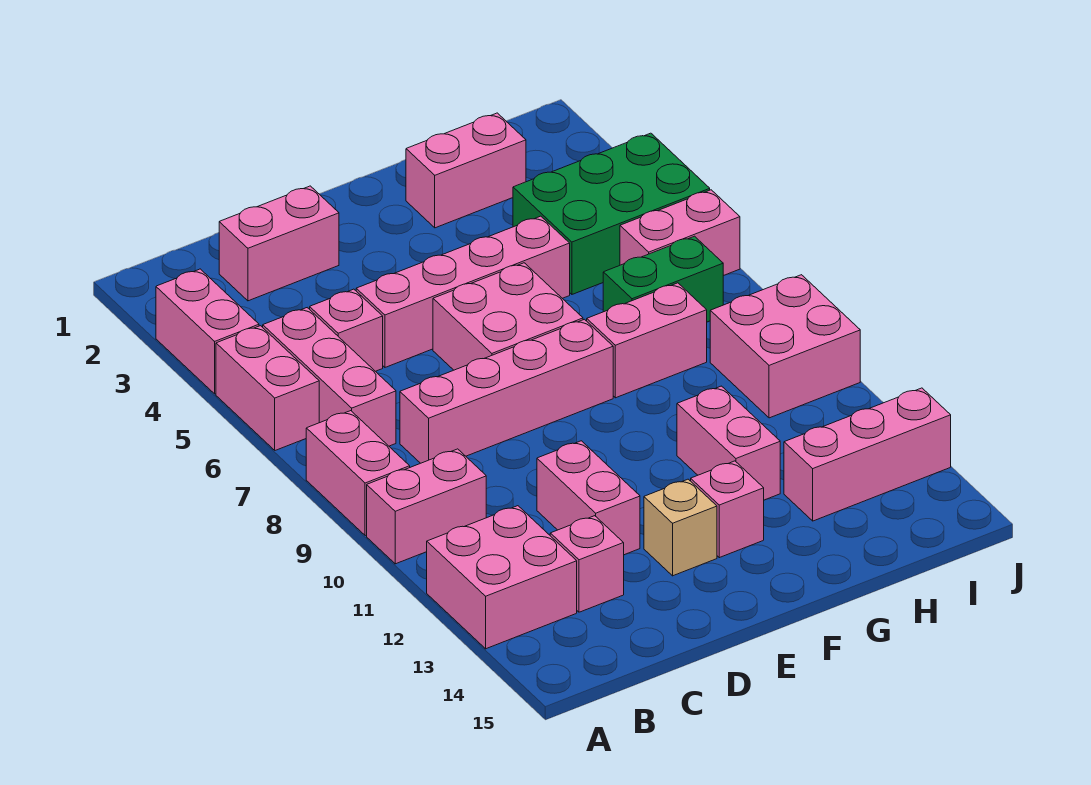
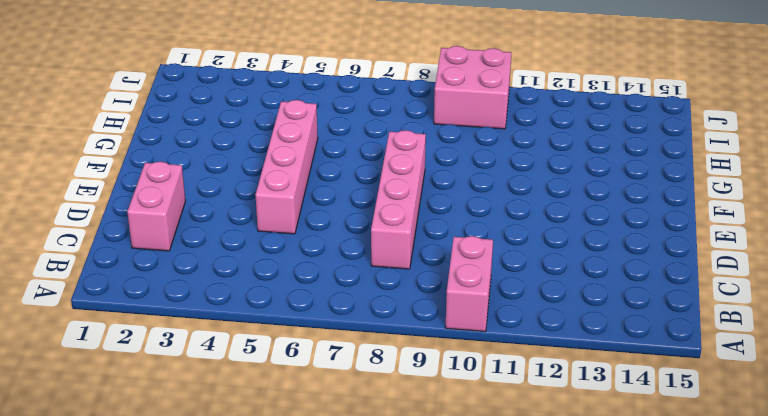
none -> pink 1x2 brick [156,269,259,394]
none -> pink 1x2 brick [216,326,319,450]
none -> pink 1x2 brick [306,411,410,536]

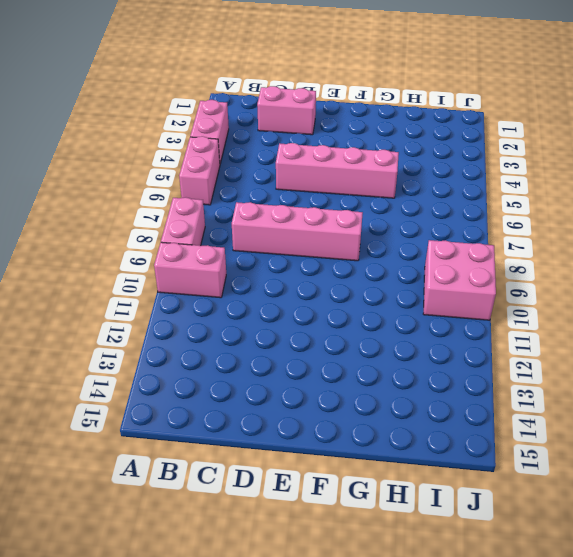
none -> pink 2x2 brick [427,506,577,649]
none -> pink 1x3 brick [263,308,396,446]
none -> pink 1x1 brick [310,289,383,371]

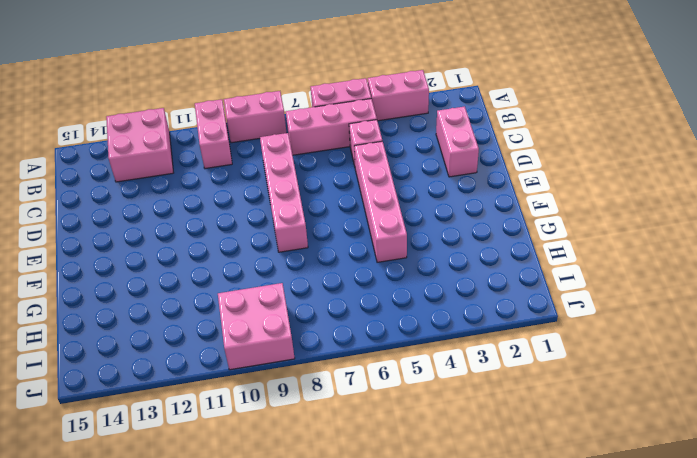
none -> pink 1x1 brick [550,516,624,612]
none -> pink 1x2 brick [537,441,640,555]
none -> pink 2x2 brick [433,263,583,370]

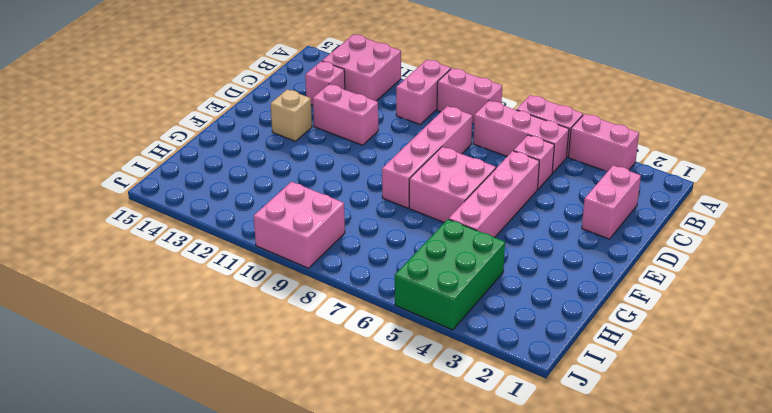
none -> pink 1x1 brick [691,461,764,558]
none -> pink 1x2 brick [406,113,526,228]
none -> pink 1x2 brick [587,283,707,398]

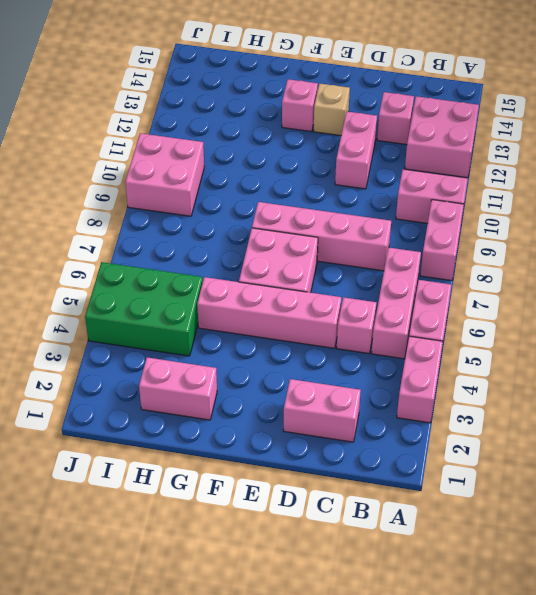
none -> pink 1x2 brick [587,283,707,398]
none -> pink 1x2 brick [677,386,780,500]
none -> green 1x2 brick [603,236,723,322]

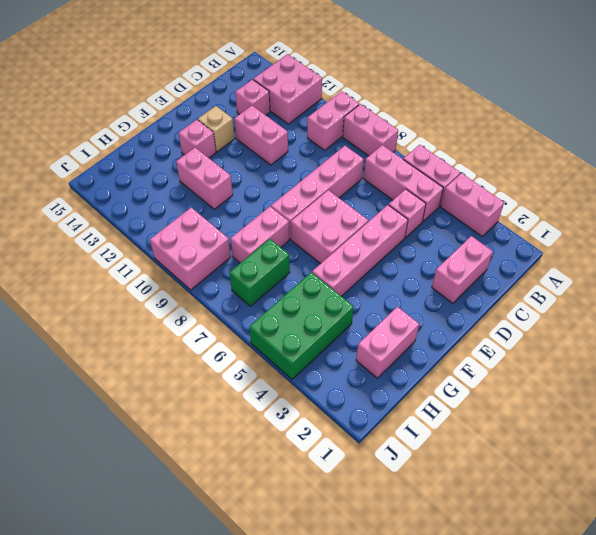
none -> pink 1x3 brick [784,388,951,521]
none -> pink 1x2 brick [620,190,740,276]

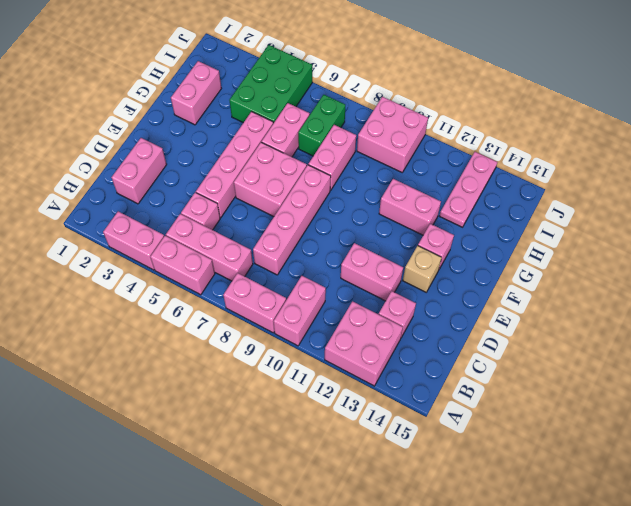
pink 1x2 brick [262,103,310,157] -> pink 1x2 brick moved to [620,190,740,276]
pink 1x3 plate [440,152,497,227] -> pink 1x3 brick [784,388,951,521]

